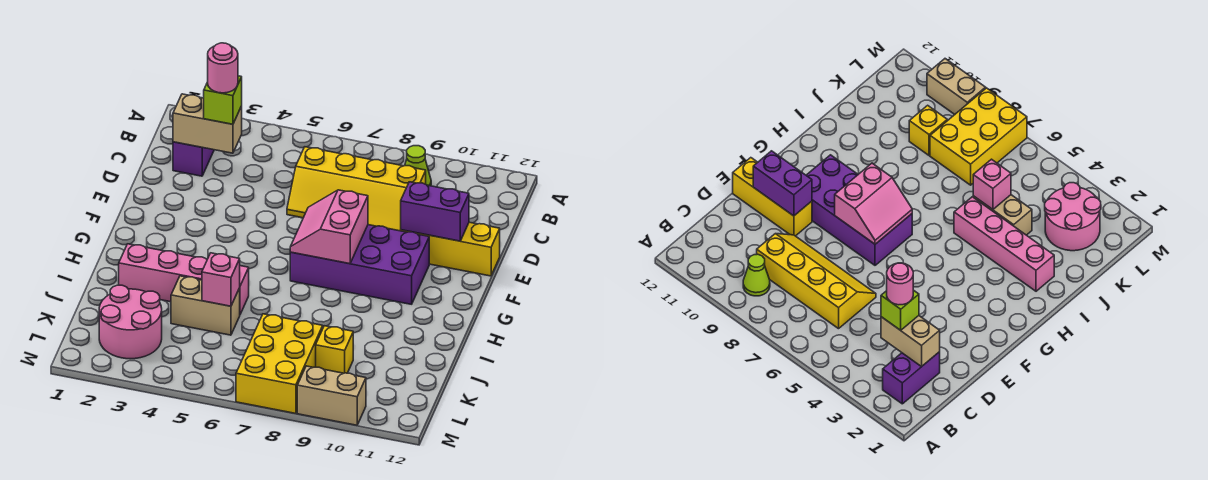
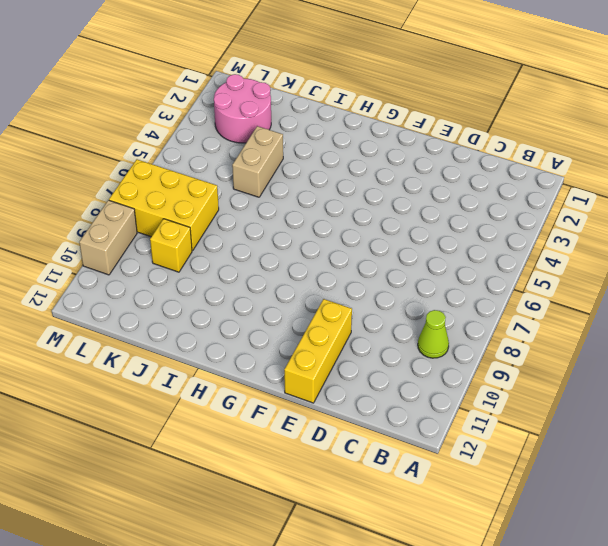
none -> purple 1x2 brick [173,142,214,176]
none -> yellow 2x4 slope [287,147,426,231]
none -> purple 2x4 brick [290,225,429,304]

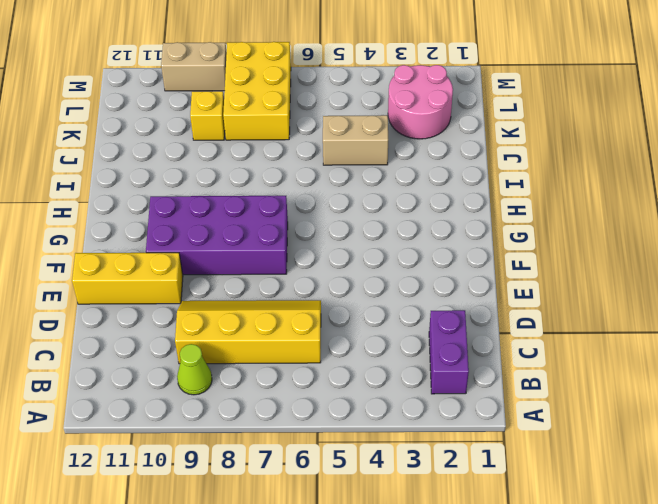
none -> pink 1x4 brick [119,244,249,314]
none -> tan 1x2 brick [173,94,242,153]
none -> purple 1x2 brick [401,182,469,241]

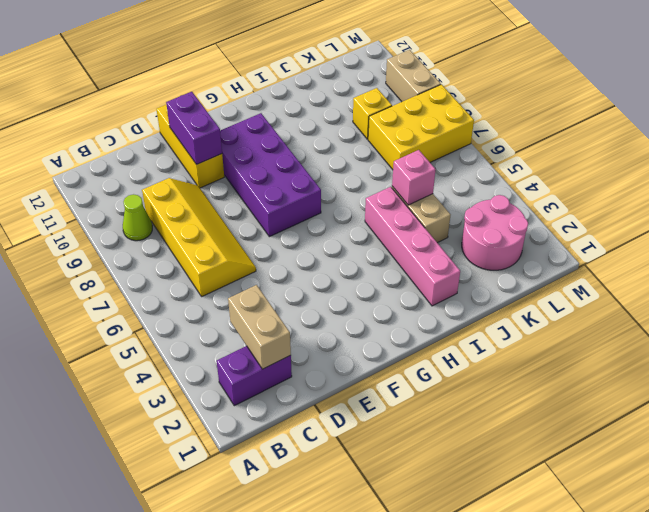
none -> pink 2x2 slope [290,190,368,264]
none -> lime 1x1 brick [204,76,242,124]
none -> pink 1x1 round brick [208,43,238,93]

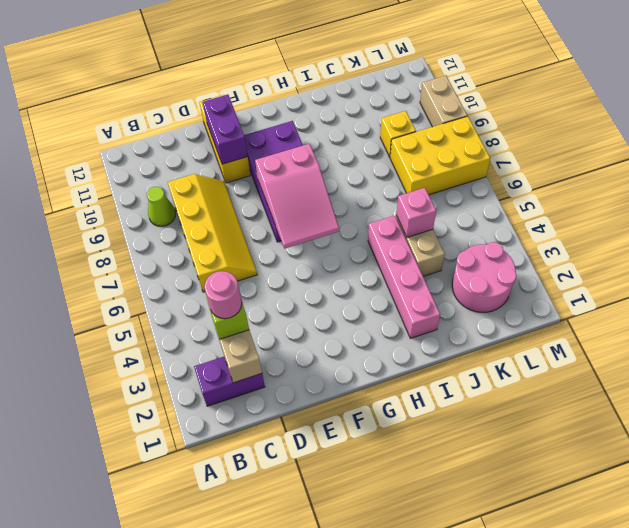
pink 2x3 slope [255,144,339,249] -> pink 2x2 slope [290,190,368,264]

